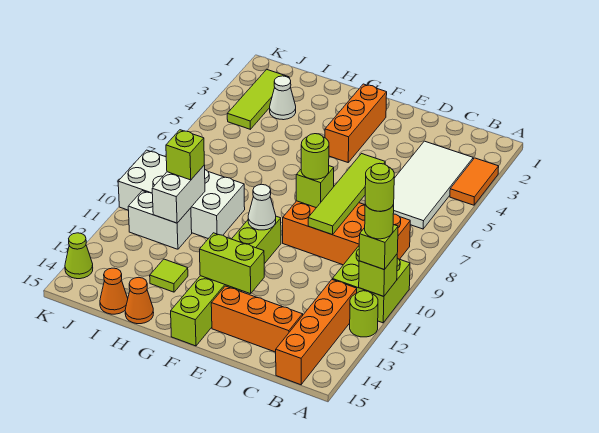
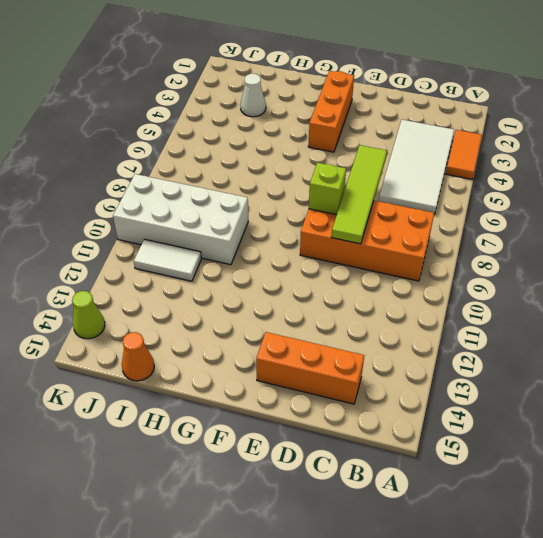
white 1x2 tile [134,239,201,281] -> white 1x2 brick [128,191,192,249]
none -> lime 2x2 brick [332,246,410,323]
none -> lime 1x1 round brick [350,291,378,337]
none -> orange 1x4 brick [276,280,357,385]

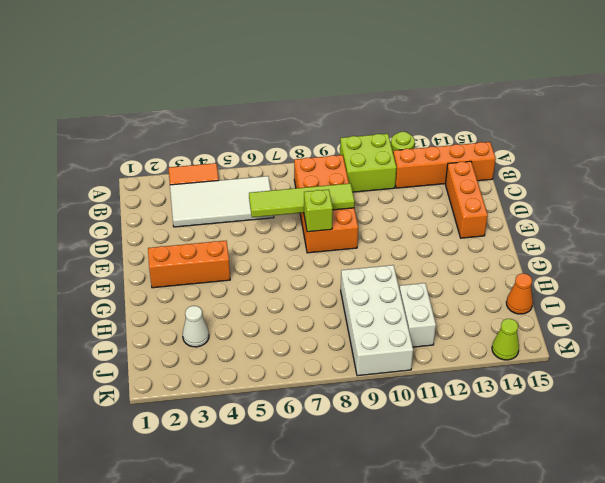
none -> lime 1x6 brick [171,216,281,346]
none -> lime 1x1 tile [150,259,188,292]
none -> orange 1x1 cone [125,277,154,324]

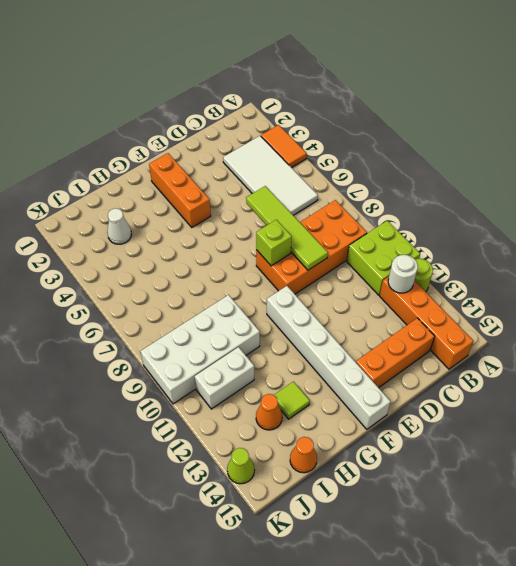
white 1x1 round brick [388,255,418,293] -> none
white 1x6 brick [267,286,391,429] -> lime 1x6 brick [171,216,281,346]
orange 1x1 cone [256,394,282,430] -> orange 1x1 cone moved to [125,277,154,324]
none -> lime 1x3 tile [227,69,289,129]
none -> lime 1x1 brick [359,254,397,296]
none -> lime 1x2 brick [200,233,264,294]

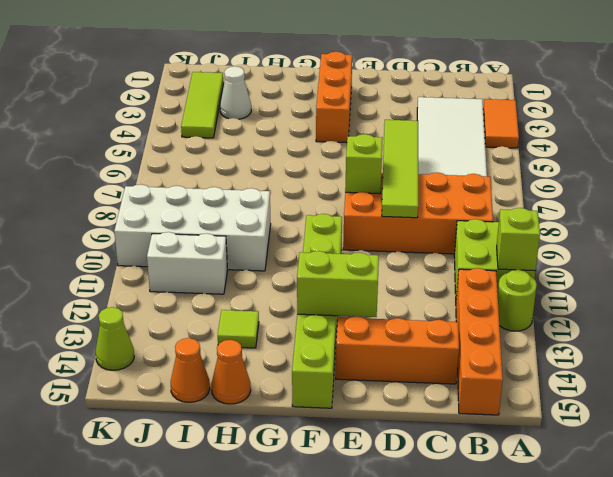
none -> white 1x1 cone [248,184,276,230]
none -> white 1x2 brick [152,165,205,223]
none -> lime 1x1 brick [359,225,398,270]

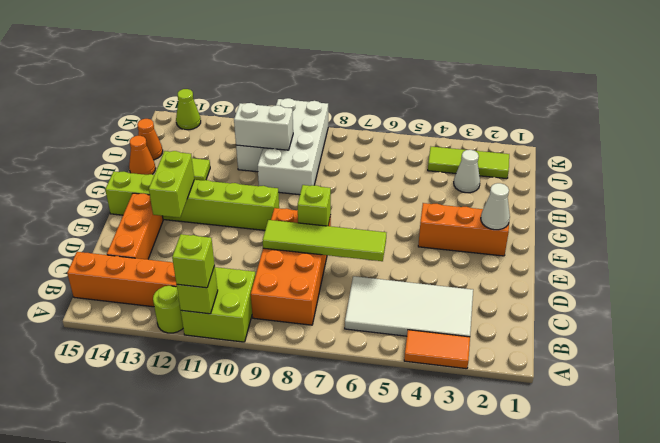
white 1x1 cone [481,183,510,230] -> white 1x1 cone moved to [248,184,276,230]
none -> lime 1x1 round brick [301,134,329,179]
none -> lime 1x1 brick [166,130,204,180]
none -> lime 1x1 round brick [365,204,394,239]

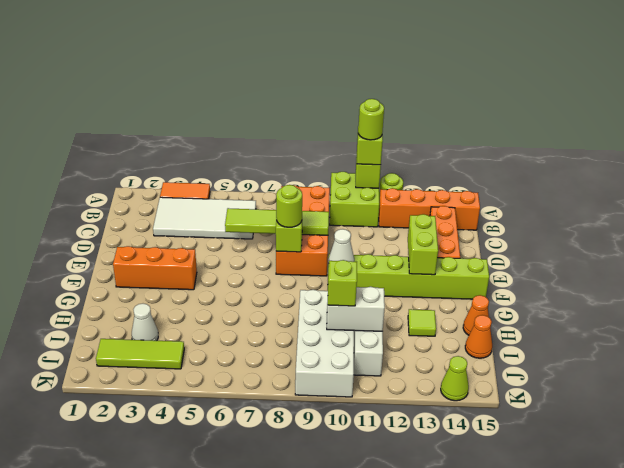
none -> lime 1x1 round brick [365,163,394,211]

